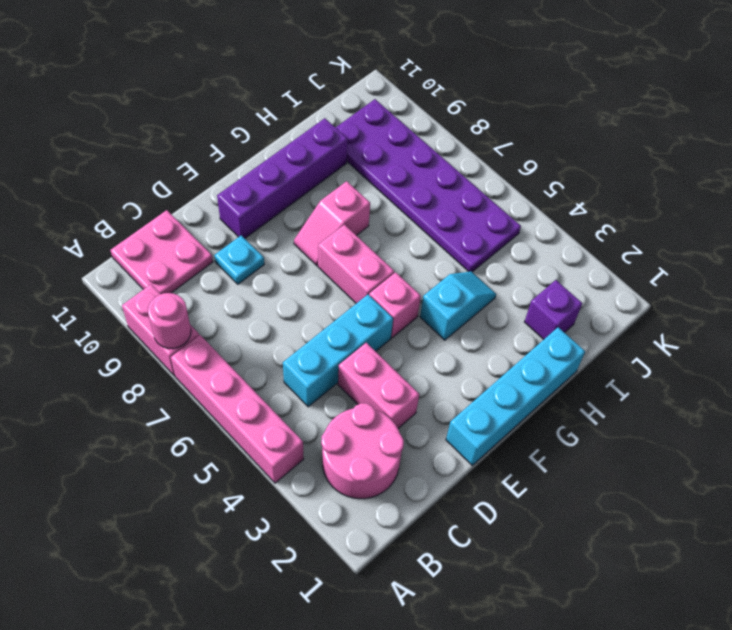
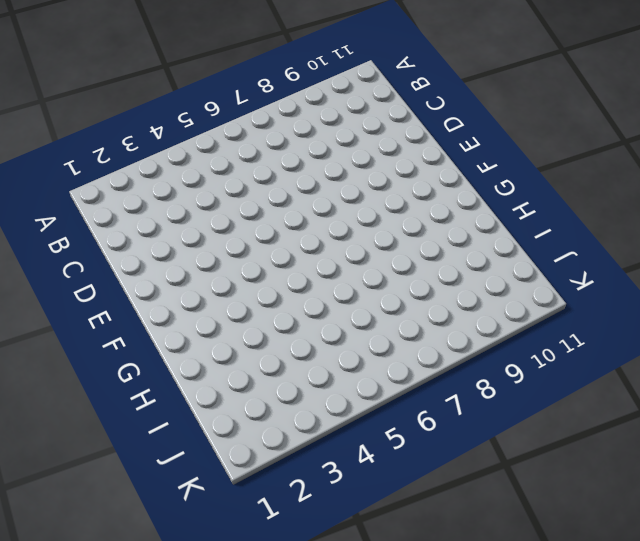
none -> pink 1x4 brick [171,335,304,483]
none -> pink 1x2 brick [122,284,199,376]
none -> pink 2x2 round brick [321,403,404,499]

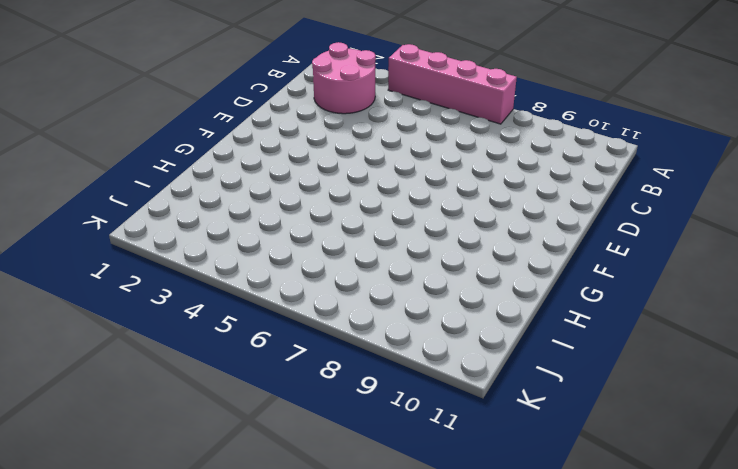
none -> pink 1x2 brick [122,284,199,376]
none -> pink 2x2 plate [110,210,213,294]
none -> cyan 1x3 brick [283,295,393,407]

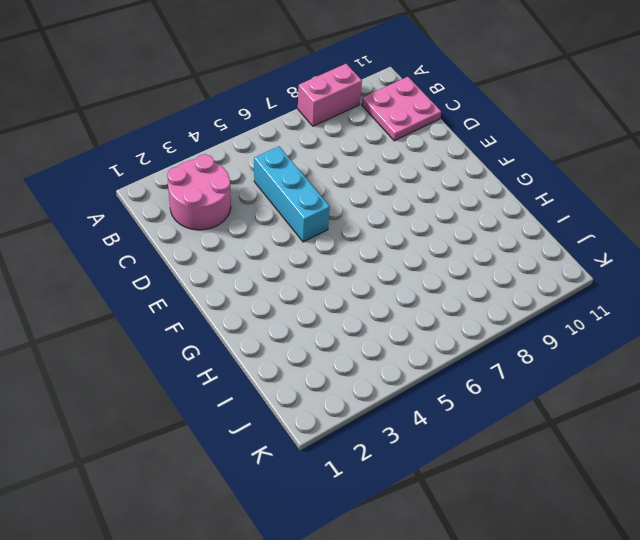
none -> pink 1x4 brick [171,335,304,483]
none -> pink 1x2 brick [338,343,419,428]
none -> cyan 1x1 plate [214,236,264,284]

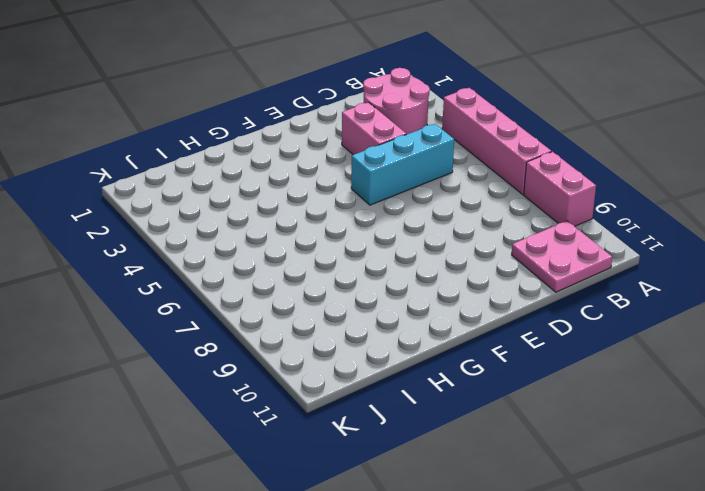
none -> cyan 1x1 plate [214,236,264,284]
none -> cyan 1x4 brick [446,327,585,465]
none -> purple 1x4 brick [217,118,348,238]

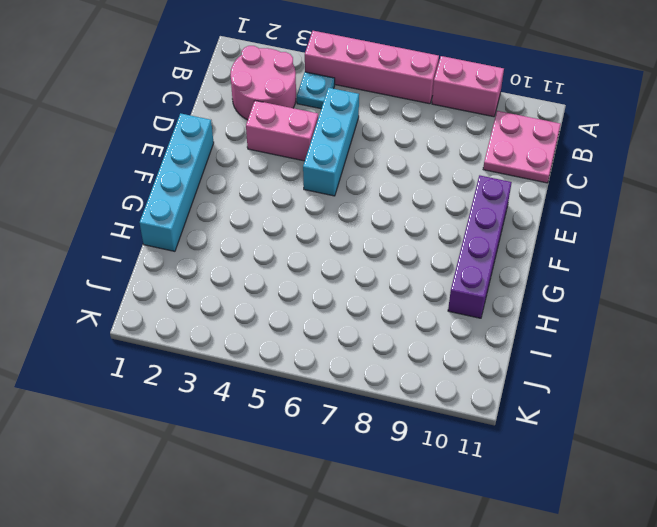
cyan 1x1 plate [297,72,335,109] -> cyan 1x1 plate moved to [214,236,264,284]
none -> pink 1x1 brick [369,272,421,338]
none -> pink 1x2 brick [318,225,394,303]
none -> pink 1x2 slope [294,181,370,266]

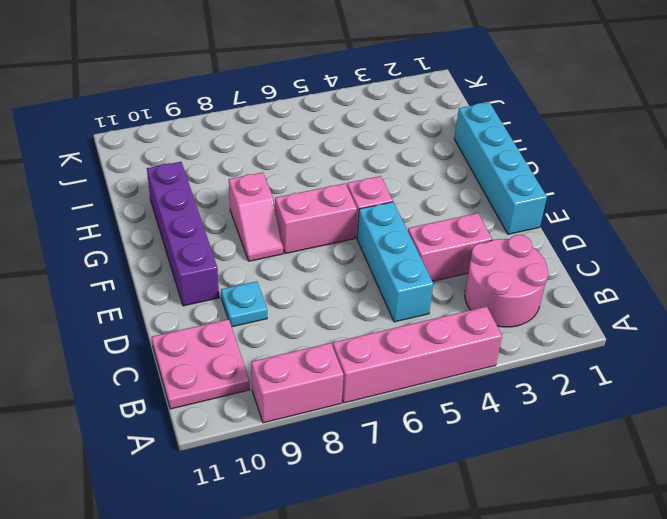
none -> cyan 1x2 slope [420,272,496,340]
none -> purple 1x1 brick [525,280,582,339]
none -> purple 2x6 plate [335,99,521,272]

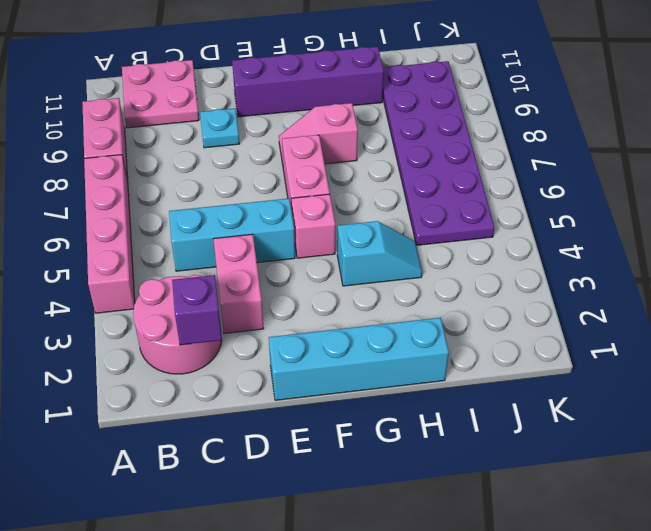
purple 1x1 brick [172,275,222,345] -> purple 1x1 brick moved to [525,280,582,339]
none -> pink 1x1 round brick [148,293,191,349]

